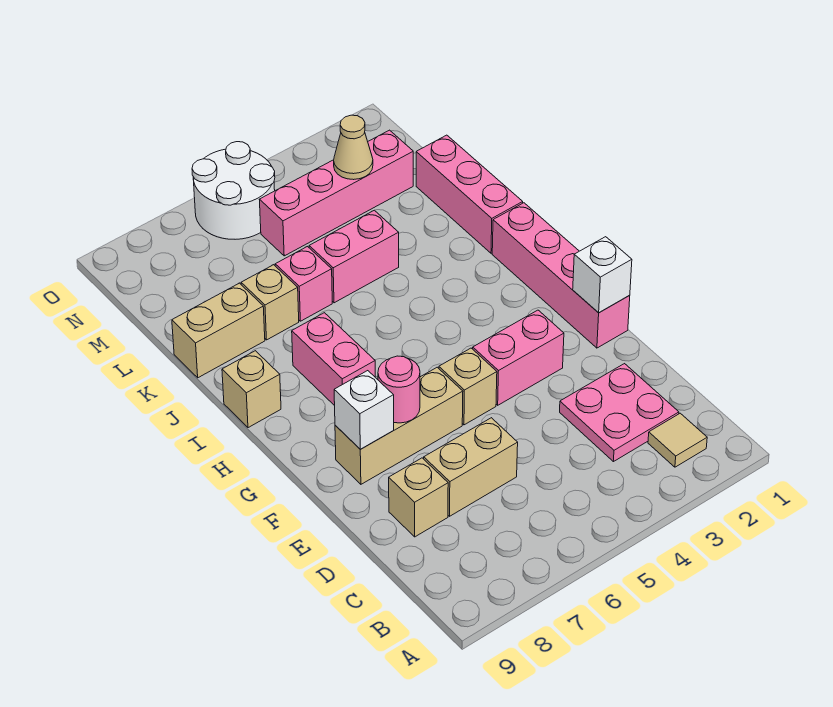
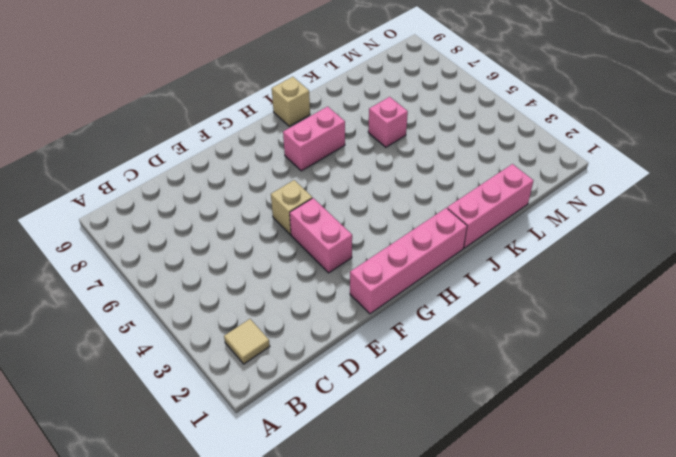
none -> pink 2x2 plate [560,364,679,462]
none -> tan 1x2 brick [424,418,518,516]
none -> tan 1x1 brick [389,458,448,537]

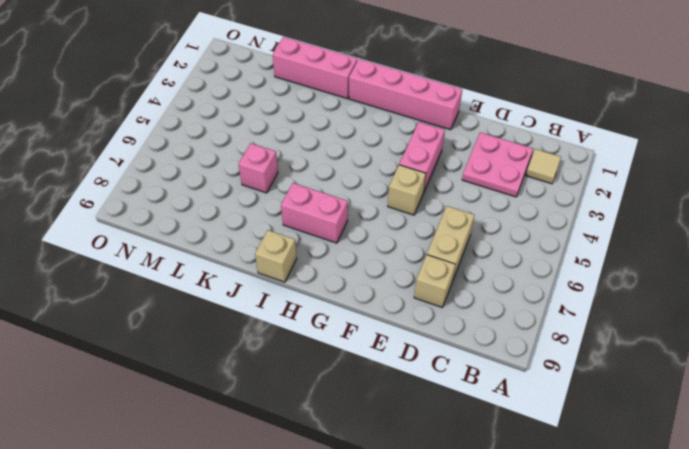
none -> tan 1x3 brick [335,367,463,484]
none -> pink 1x2 brick [309,210,399,303]
none -> tan 1x1 brick [241,265,299,340]

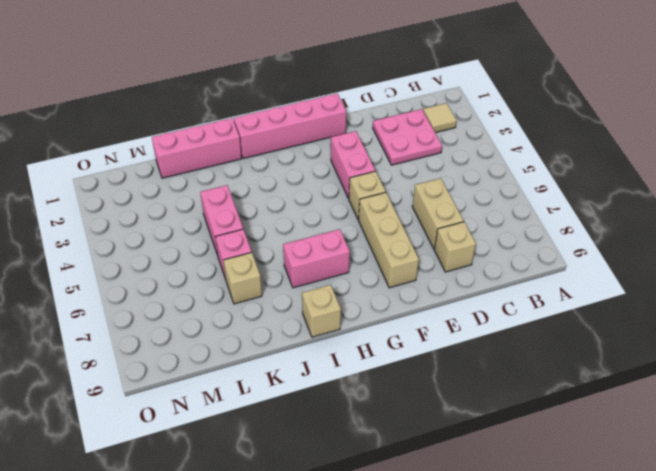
none -> tan 1x2 brick [172,283,265,378]
none -> pink 1x4 brick [259,130,413,256]
none -> white 2x2 round brick [192,142,275,239]

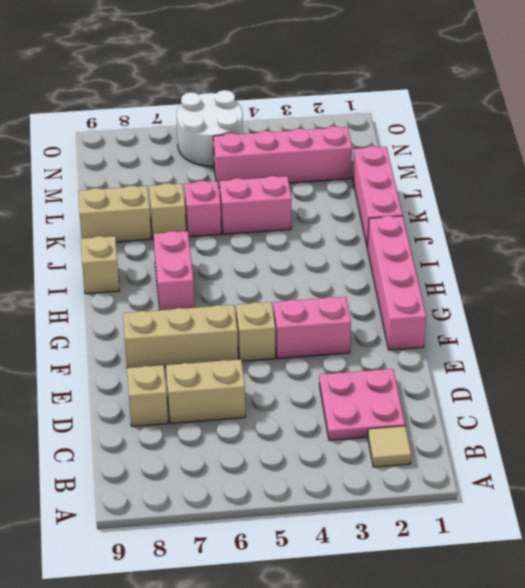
none -> white 1x1 brick [573,237,632,313]
none -> pink 1x1 round brick [378,356,420,423]
none -> white 1x1 brick [334,371,394,449]

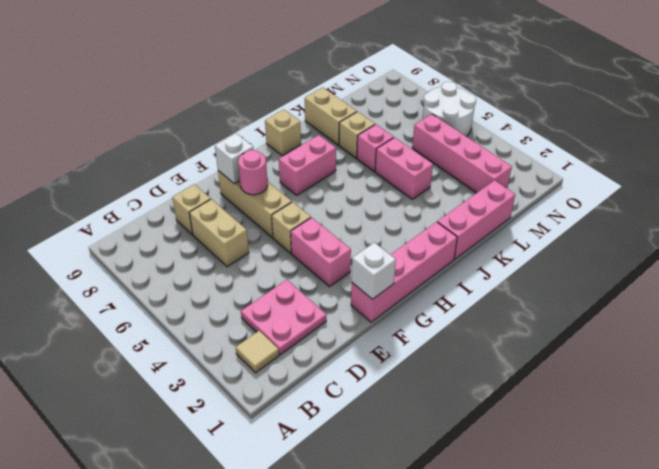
none -> tan 1x1 cone [334,115,373,180]

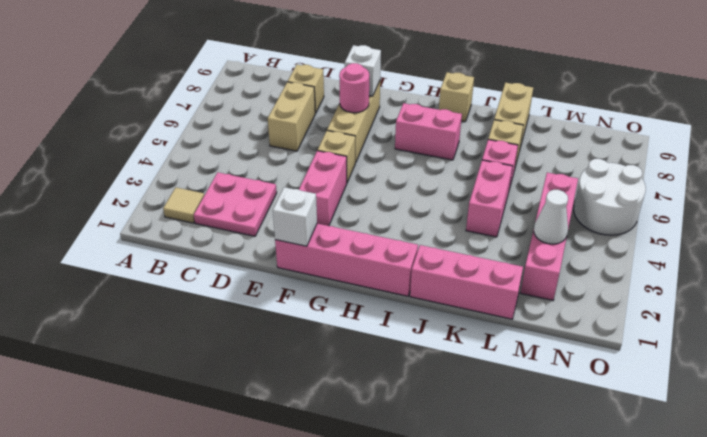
white 1x1 cone [534,190,568,244] -> tan 1x1 cone [334,115,373,180]

